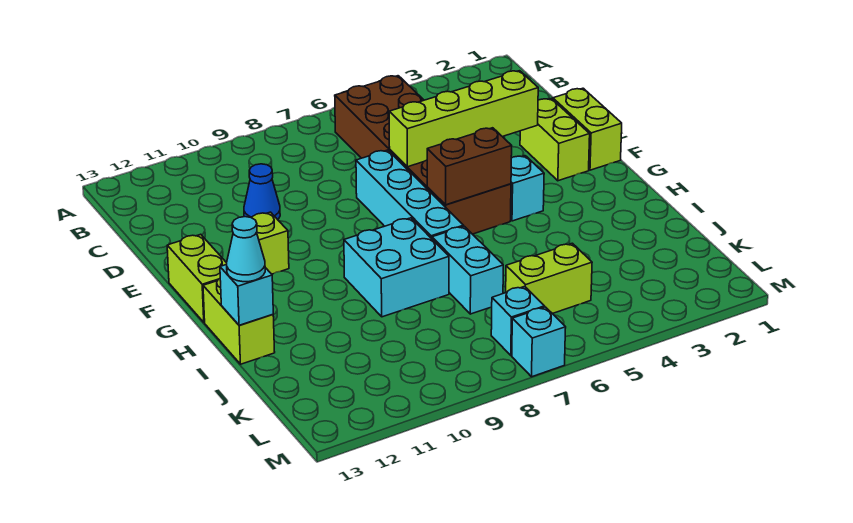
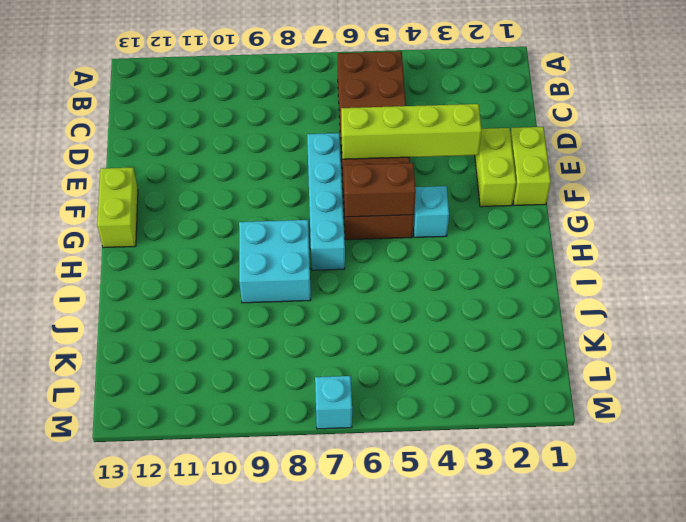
none -> blue 1x1 cone [244,164,280,220]
none -> lime 1x1 brick [252,212,289,274]
none -> lime 1x2 brick [203,279,275,364]

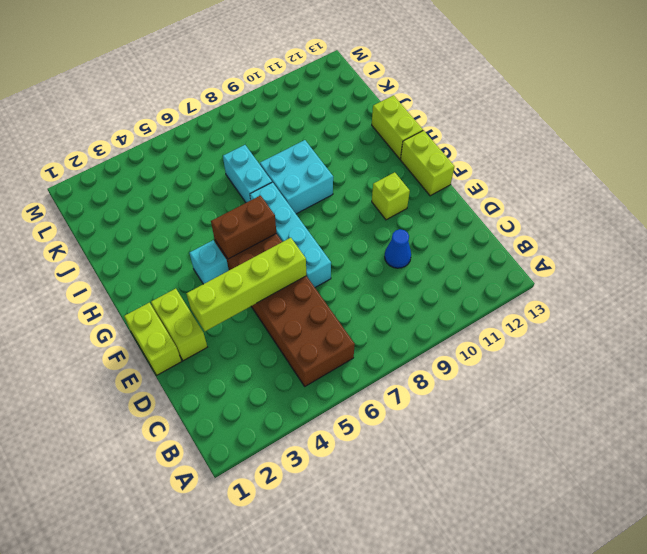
none -> lime 1x2 brick [506,243,592,314]
none -> cyan 1x1 brick [491,286,545,355]
none -> cyan 1x1 brick [512,307,566,377]

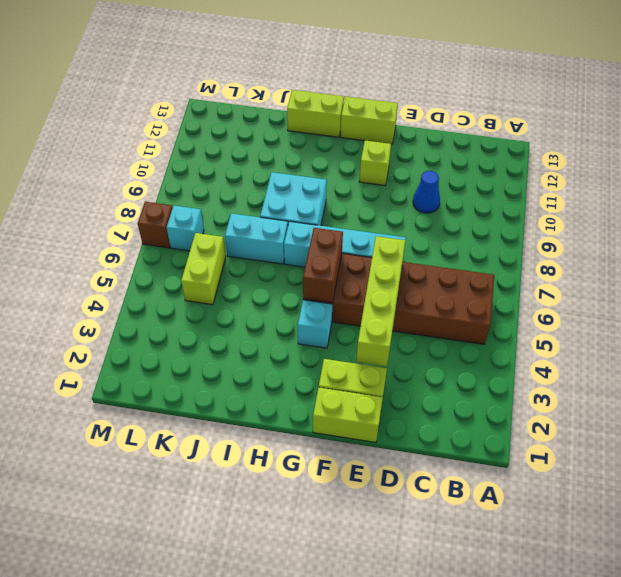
brown 1x1 brick [138,202,173,248] -> cyan 1x1 brick [512,307,566,377]
none -> cyan 1x1 brick [220,264,273,325]
none -> cyan 1x1 cone [227,217,265,282]

